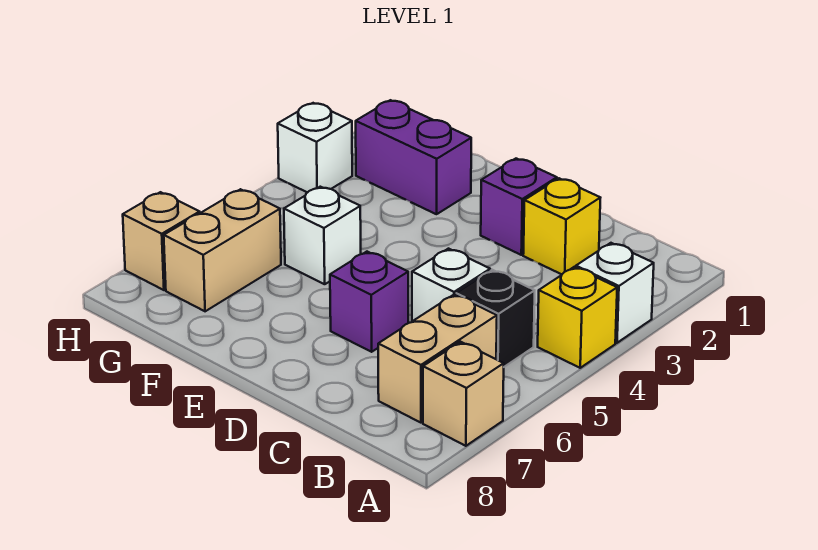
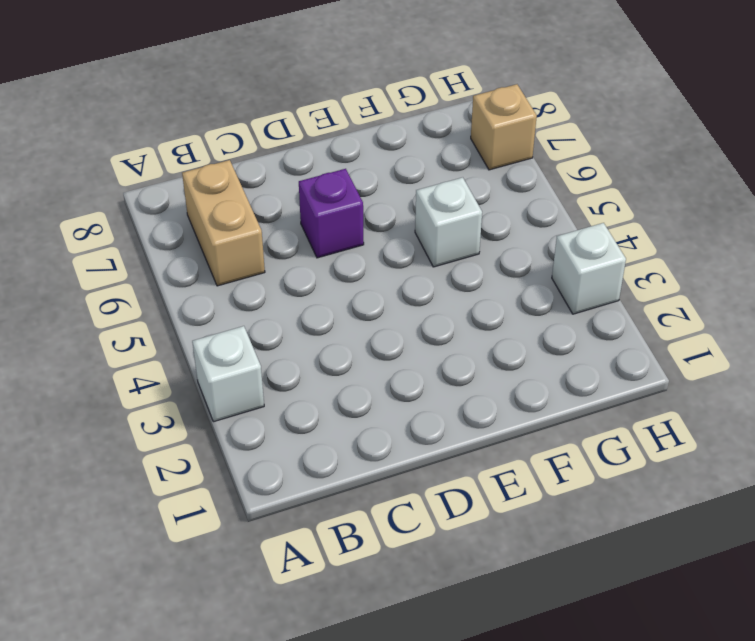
none -> yellow 1x1 brick [538,267,617,368]
none -> tan 1x1 brick [423,342,504,446]
none -> black 1x1 brick [456,270,535,367]

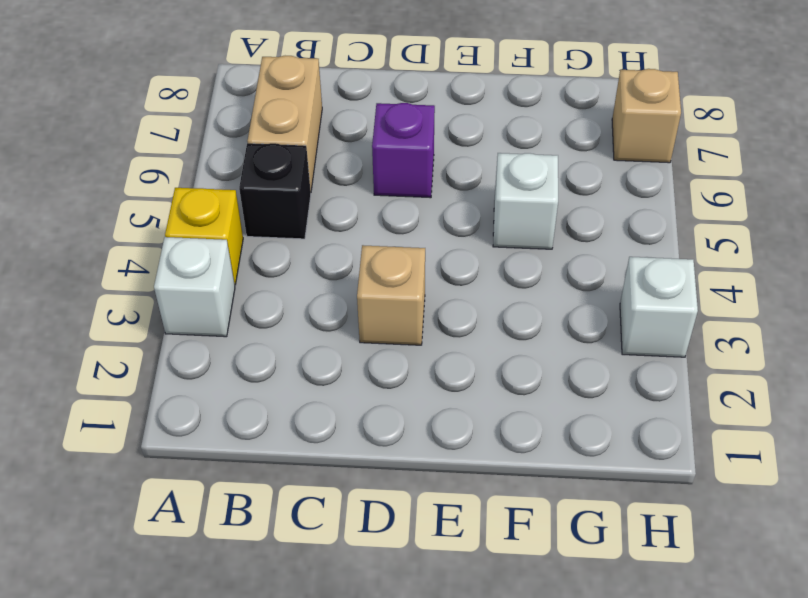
tan 1x1 brick [357,245,425,345] -> tan 1x1 brick moved to [423,342,504,446]
none -> yellow 1x1 brick [523,178,600,274]
none -> white 1x1 brick [412,249,490,321]
none -> purple 1x1 brick [481,159,557,255]

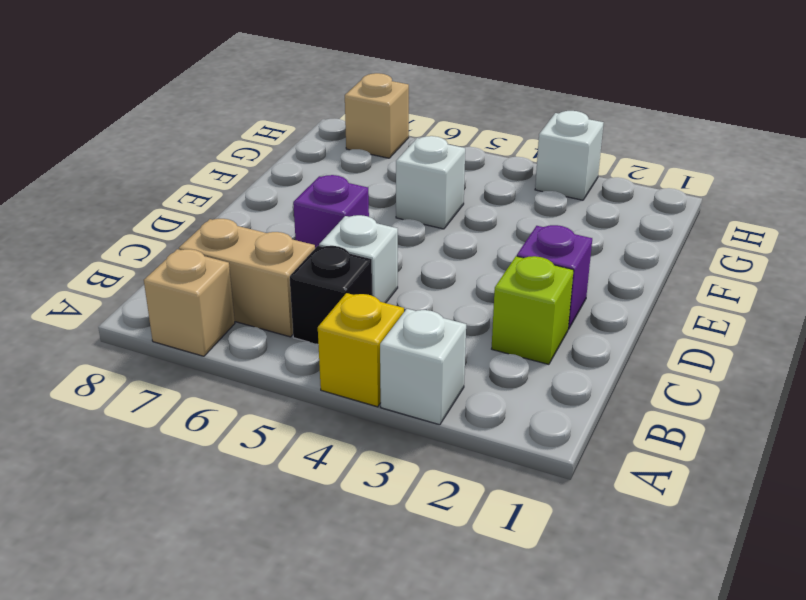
lime 1x1 brick [492,256,574,364] -> yellow 1x1 brick [523,178,600,274]
none -> purple 1x2 brick [356,100,471,214]
none -> tan 1x2 brick [164,189,281,311]

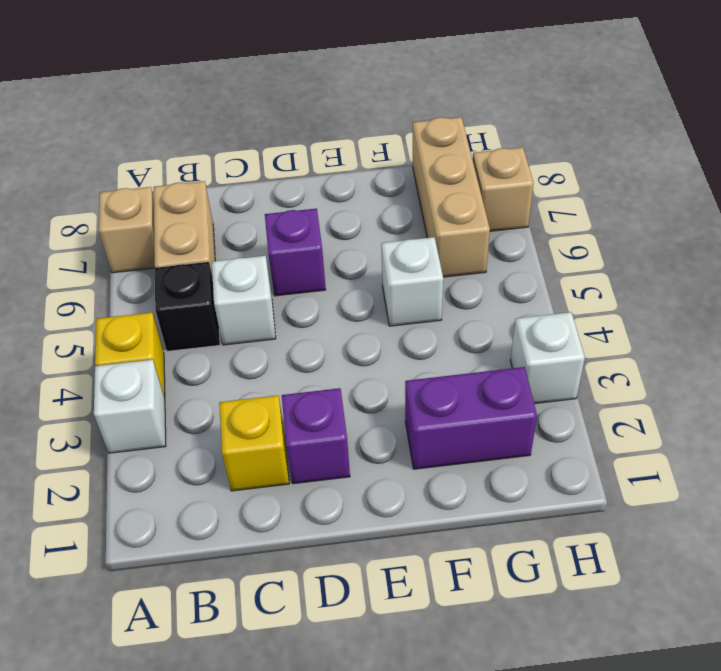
tan 1x3 brick [413,117,490,277] -> tan 1x2 brick [164,189,281,311]

